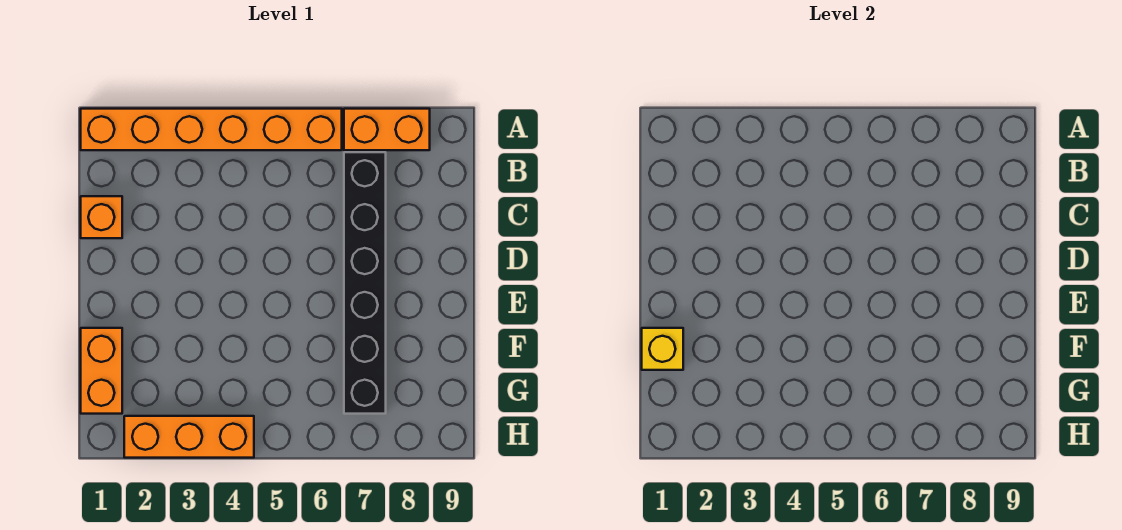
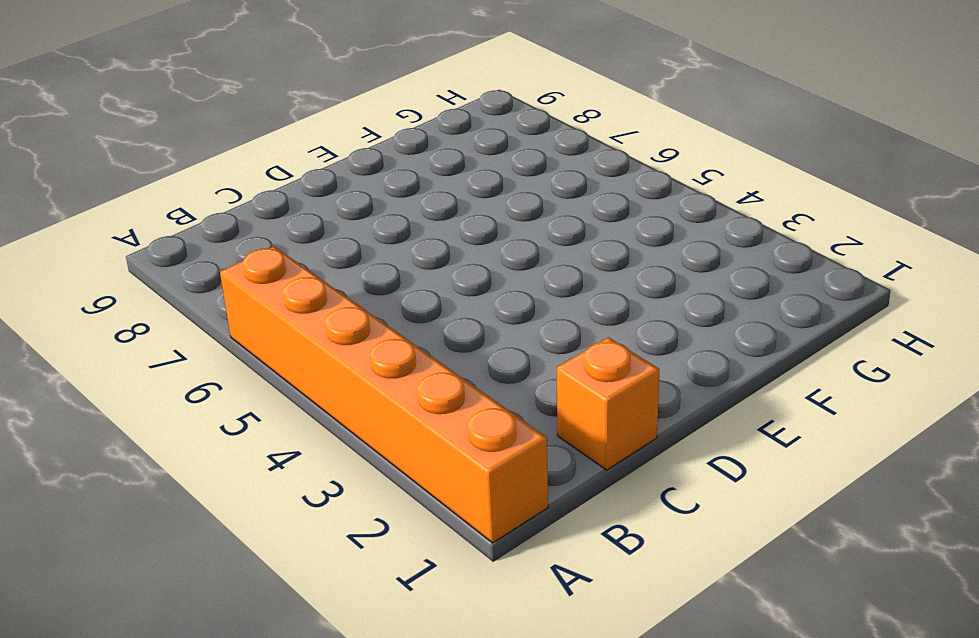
none -> orange 1x2 brick [344,109,430,150]
none -> black 1x6 brick [344,152,386,414]

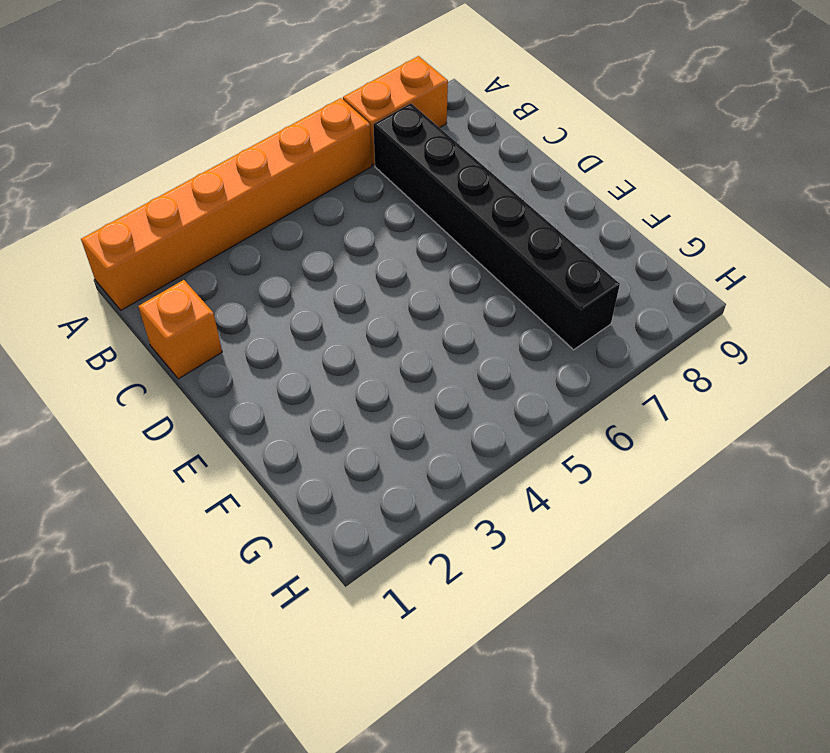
none -> orange 1x2 brick [81,328,122,414]
none -> orange 1x3 brick [124,416,254,458]

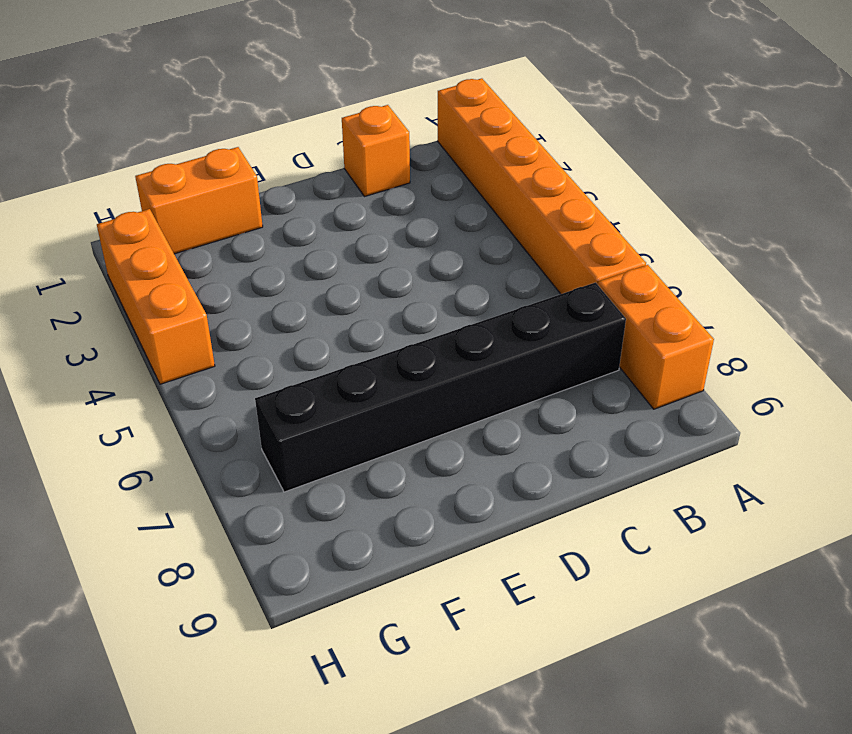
none -> yellow 1x1 brick [642,328,683,370]

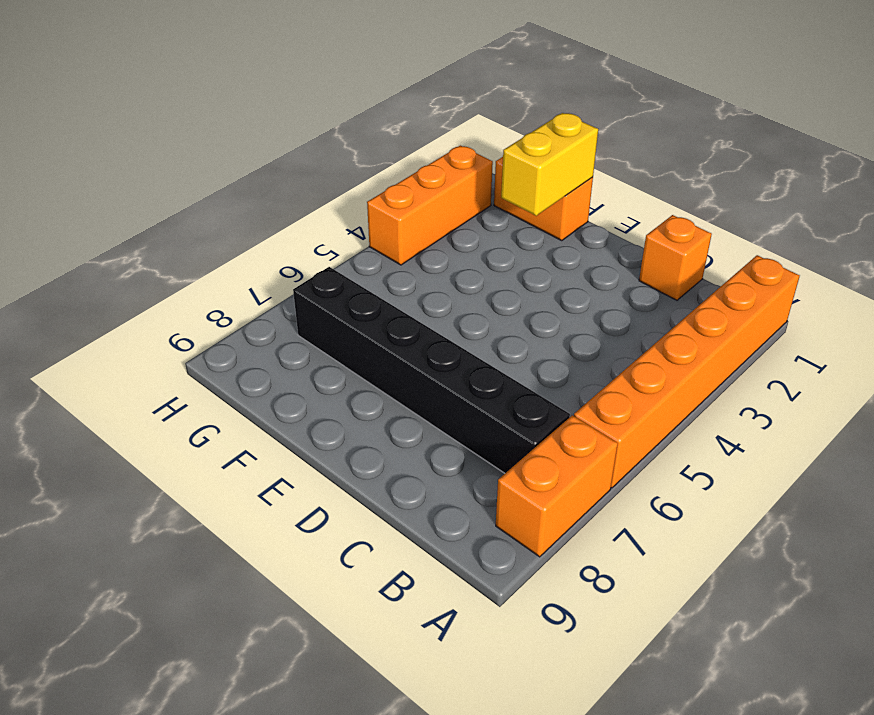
yellow 1x2 brick [501,113,598,216] -> yellow 1x1 brick [642,328,683,370]

